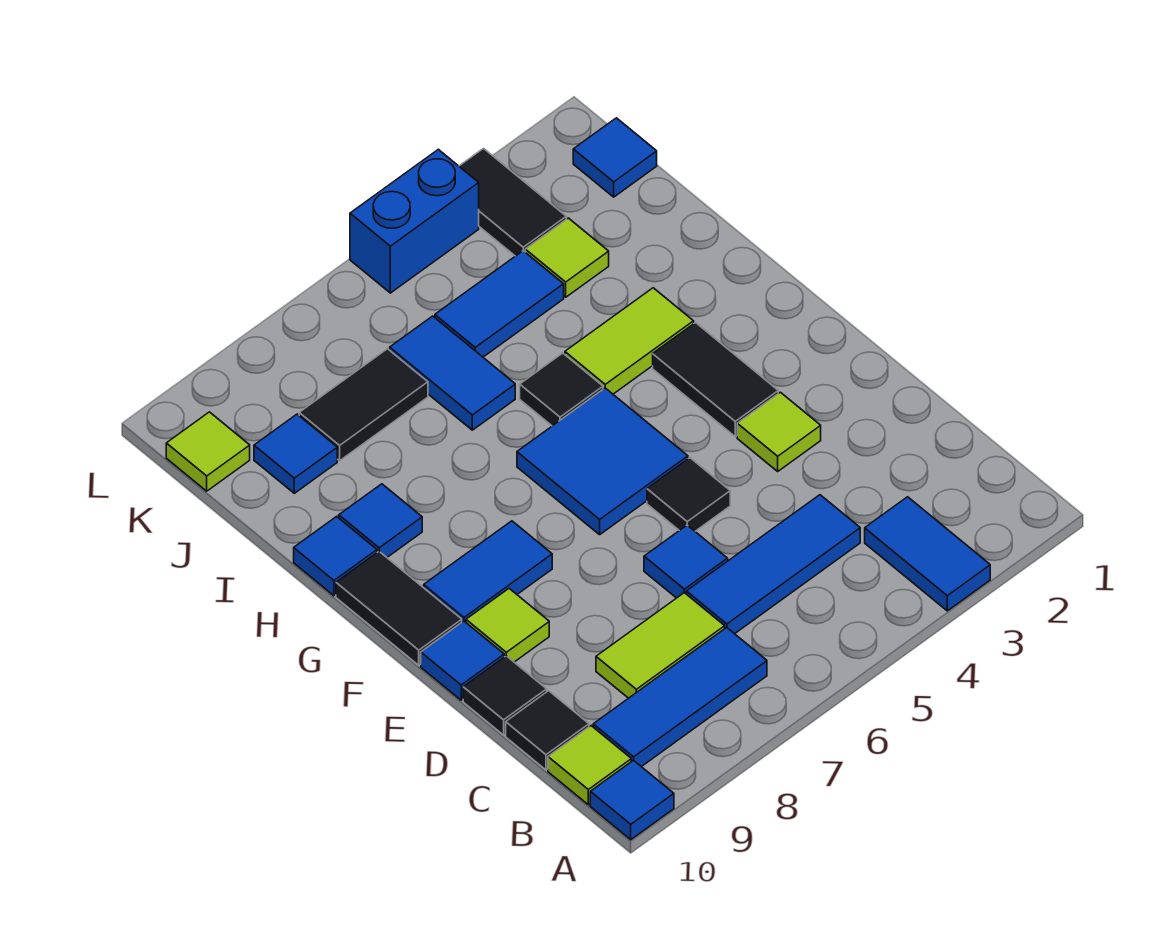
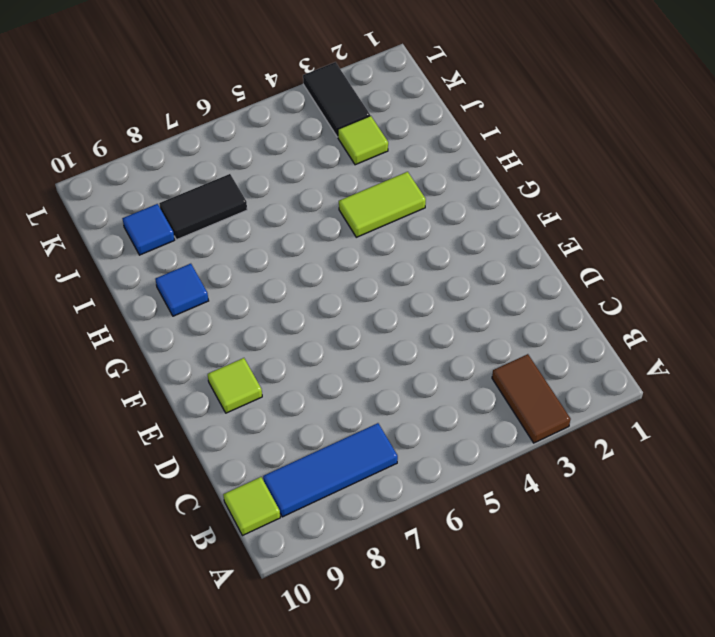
brown 1x2 tile [492,354,571,443] -> blue 1x2 tile [865,497,990,611]
none -> blue 1x1 tile [590,760,674,840]
none -> blue 1x3 tile [686,495,860,634]
none -> lime 1x2 tile [596,593,725,698]
none -> black 1x1 tile [506,691,589,770]

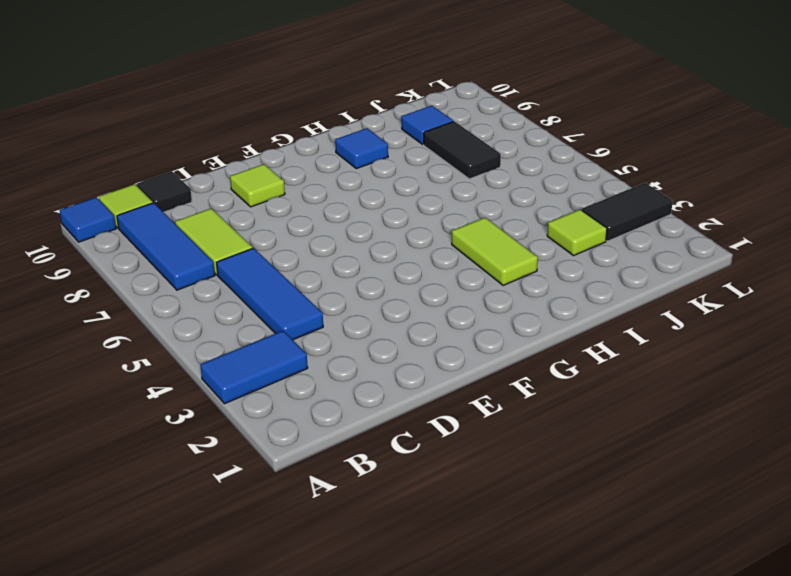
none -> blue 1x1 tile [644,525,728,598]
none -> black 1x1 tile [463,656,547,735]
none -> lime 1x1 tile [737,392,821,471]
none -> black 1x1 tile [647,458,730,531]

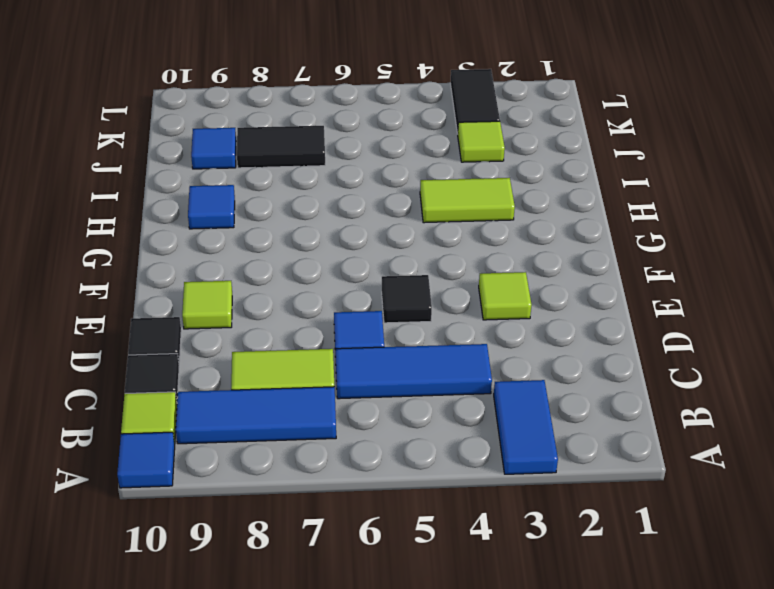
none -> blue 1x1 tile [421,621,504,700]
none -> black 1x2 tile [653,323,778,437]
none -> blue 2x2 tile [517,388,688,535]
none -> blue 1x2 tile [424,521,552,622]

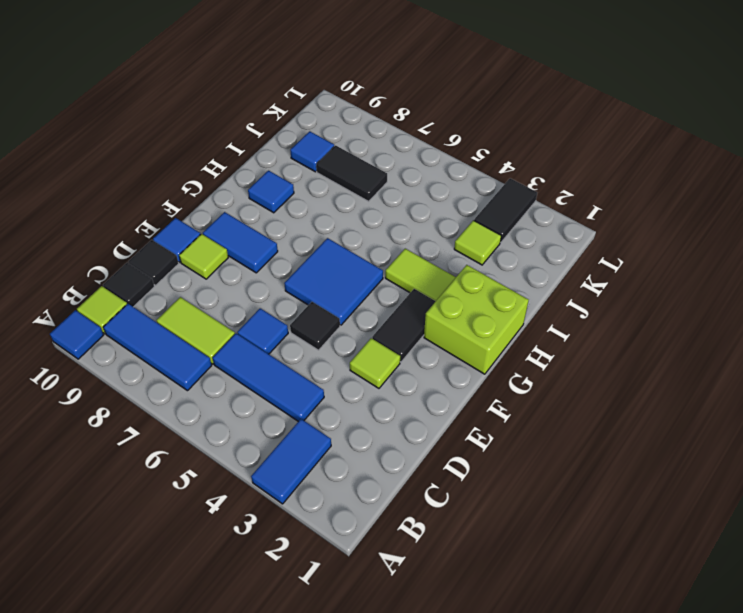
lime 2x2 brick [424,265,529,374] -> none
none -> black 1x2 tile [336,552,462,665]
none -> black 1x1 tile [520,353,603,426]
none -> blue 1x1 tile [294,517,377,596]
none -> blue 1x2 tile [390,316,515,430]

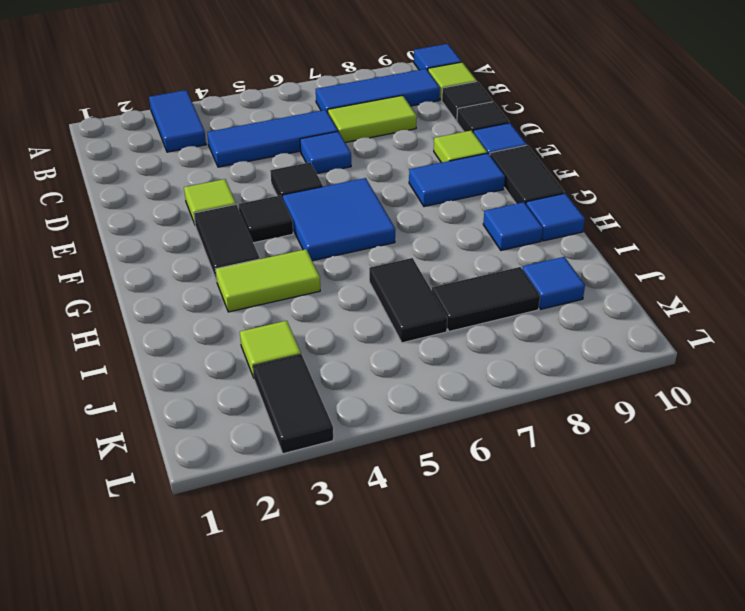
black 1x1 tile [239,196,293,243] -> black 1x1 tile moved to [520,353,603,426]
black 1x2 tile [369,258,447,343] -> blue 1x2 tile [390,316,515,430]
none -> blue 1x2 tile [435,251,564,357]
none -> blue 1x1 tile [573,118,657,197]
none -> lime 1x1 tile [166,412,250,491]
none -> blue 1x2 brick [350,149,479,293]

